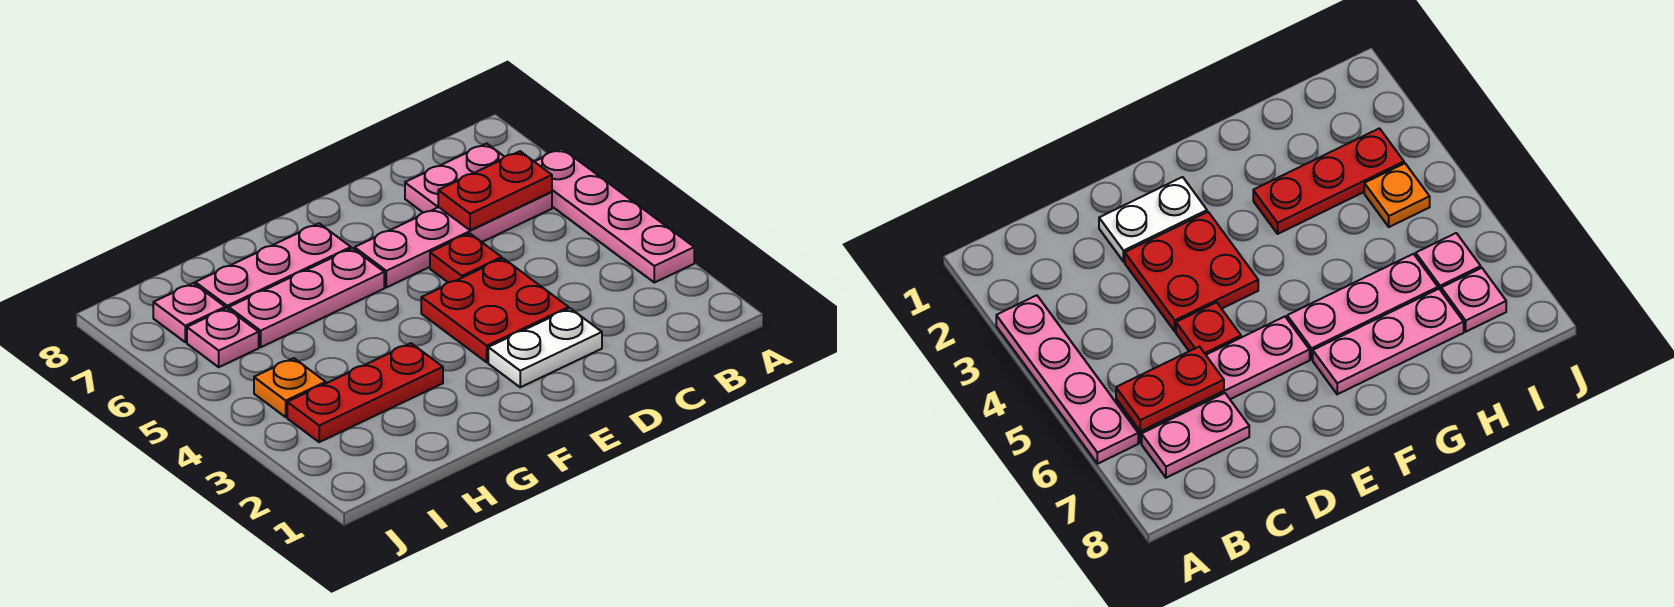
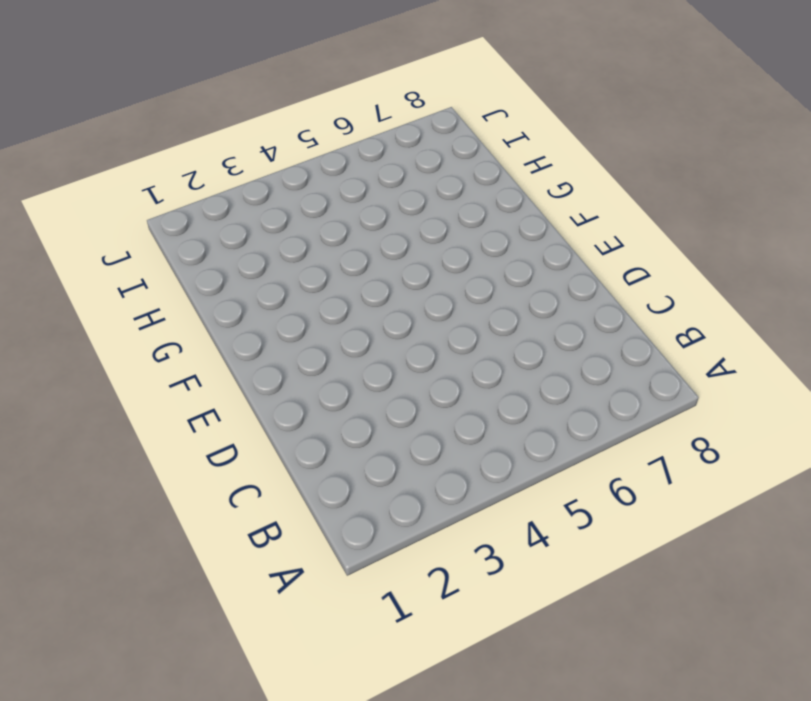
none -> pink 1x4 plate [534,149,694,283]
none -> pink 1x4 plate [355,192,552,287]
none -> pink 1x2 plate [405,143,504,213]

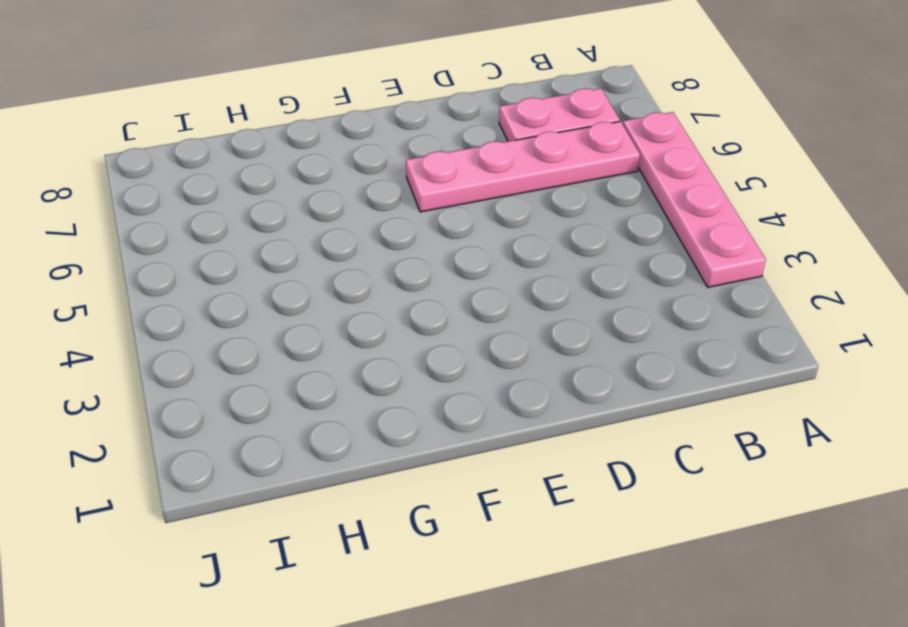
none -> white 1x2 plate [488,308,602,387]
none -> red 2x2 plate [421,258,569,362]
none -> red 1x1 plate [430,233,502,283]

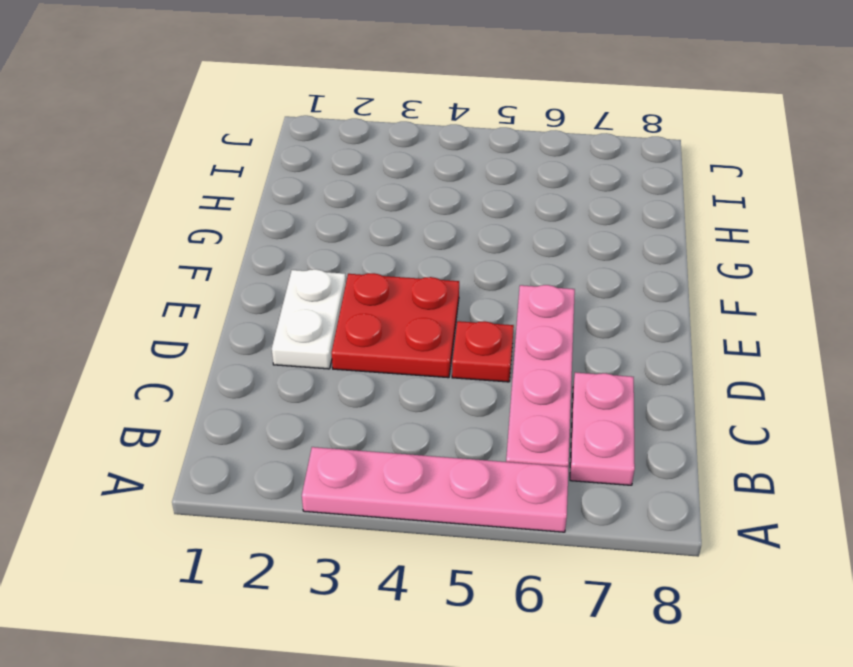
none -> pink 1x3 plate [229,248,384,347]
none -> pink 1x3 plate [195,223,351,309]
none -> red 1x3 plate [287,343,443,442]

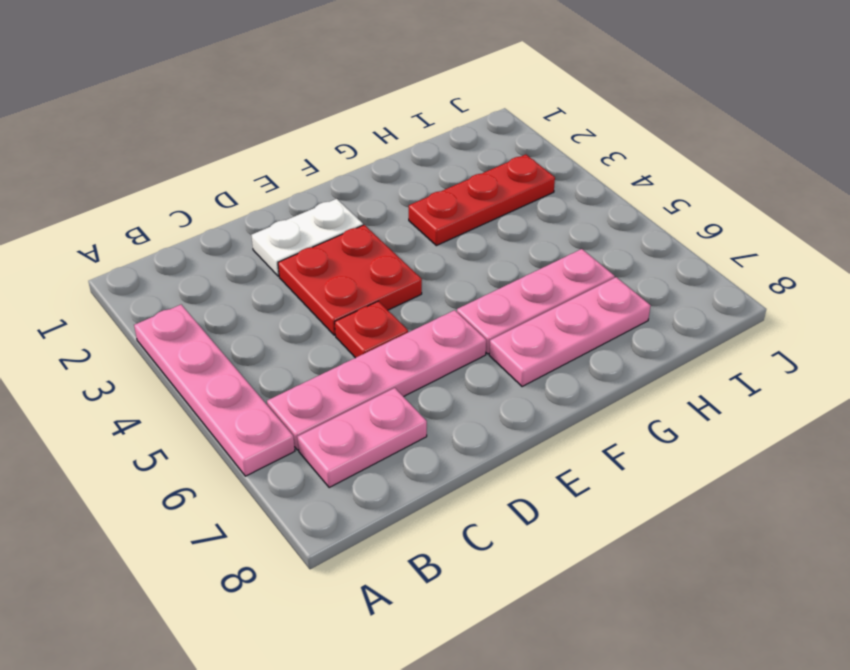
none -> orange 1x1 plate [254,358,326,417]
none -> pink 1x1 plate [187,308,259,367]
none -> pink 1x1 plate [153,283,225,342]

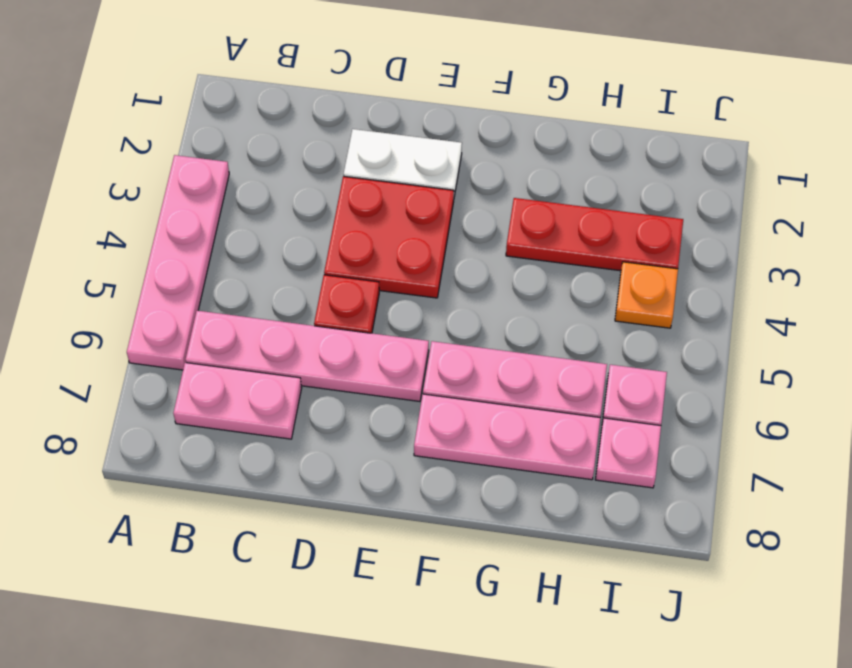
none -> red 1x2 plate [438,151,552,230]

